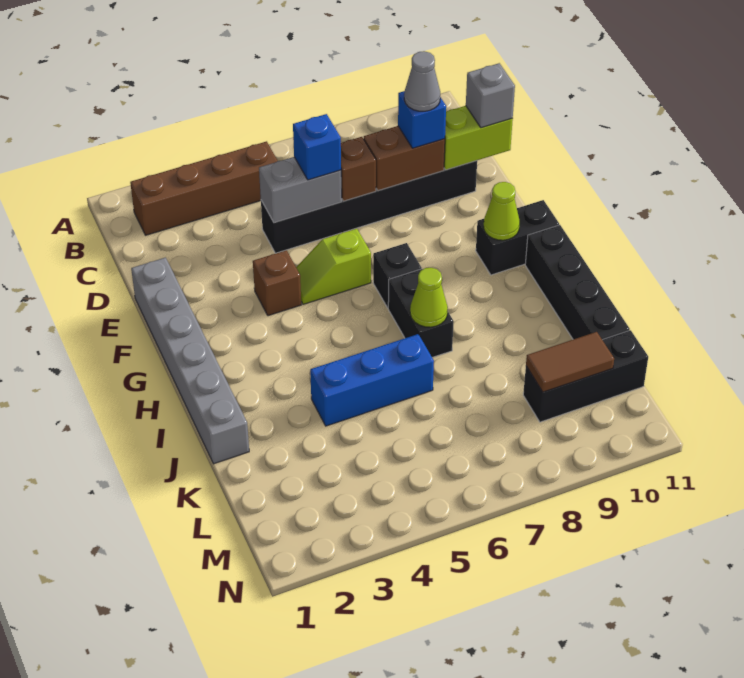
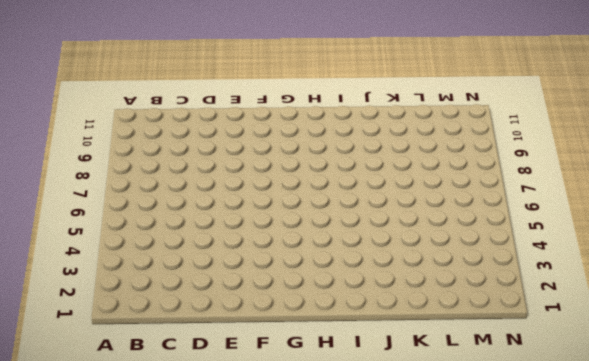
none -> brown 1x4 brick [130,141,278,235]
none -> black 1x6 brick [261,161,477,253]
none -> grey 1x6 brick [131,258,249,464]

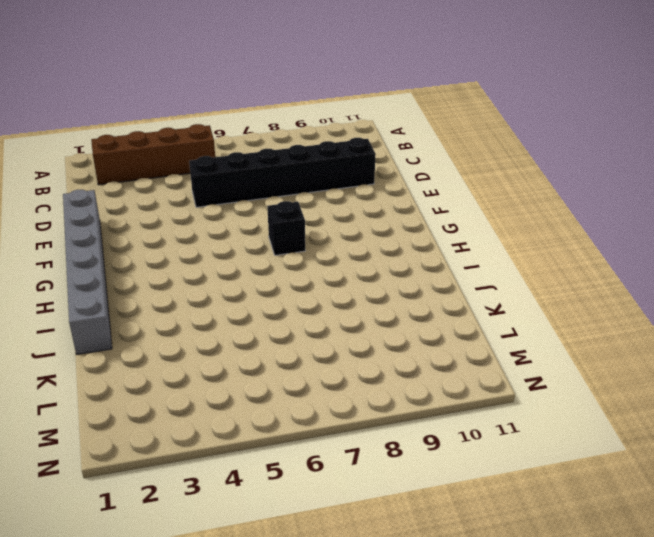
none -> brown 1x1 brick [253,250,301,316]
none -> lime 1x2 slope [296,228,371,304]
none -> black 1x2 brick [476,200,559,275]

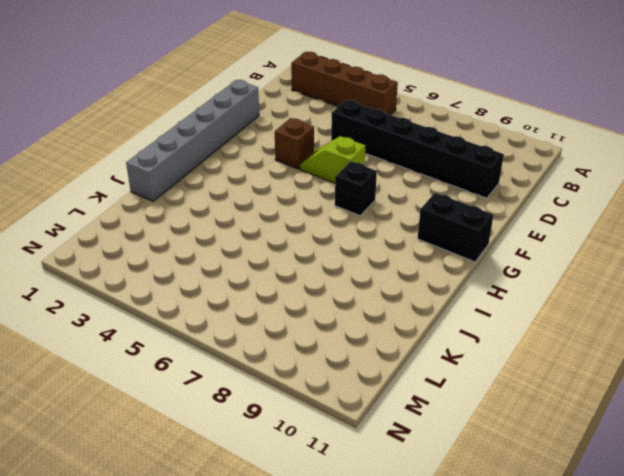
none -> black 1x2 brick [388,269,454,357]
none -> black 1x4 brick [525,225,630,340]
none -> blue 1x3 brick [310,334,434,426]

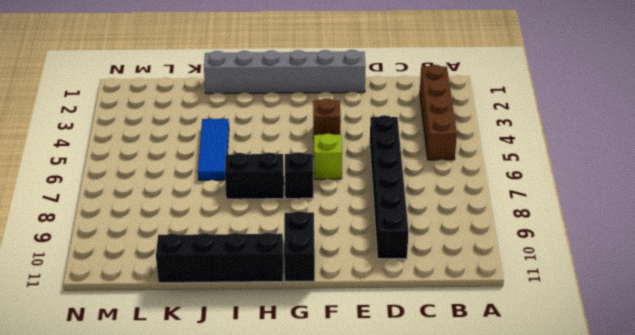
blue 1x3 tile [198,119,229,180] -> blue 1x3 brick [310,334,434,426]
none -> black 1x3 brick [523,330,648,422]
none -> grey 1x2 brick [259,157,342,222]
none -> brown 1x1 brick [341,137,376,201]

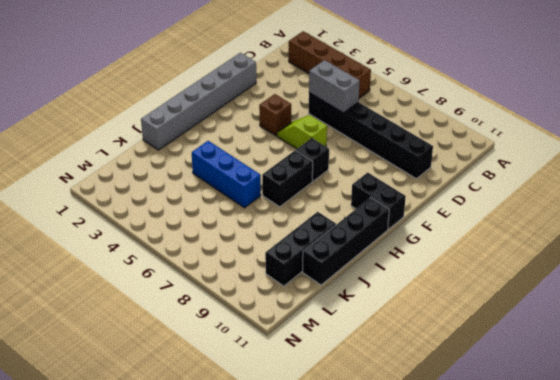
black 1x3 brick [265,212,336,286] -> black 1x3 brick turned to [523,330,648,422]
none -> brown 1x1 brick [341,137,376,201]
none -> brown 1x2 brick [364,126,445,191]
none -> lime 1x2 brick [444,106,513,170]

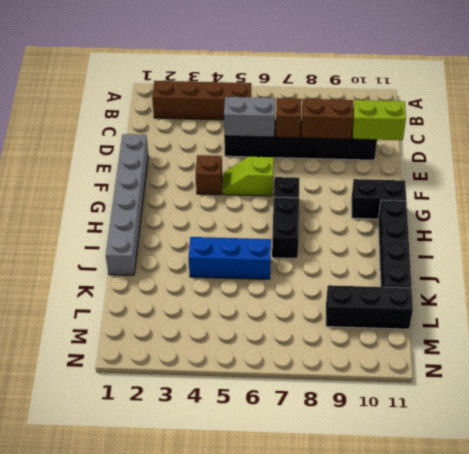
none -> lime 1x1 cone [484,182,520,240]
none -> lime 1x1 cone [410,268,448,327]
none -> brown 1x2 tile [526,332,614,392]

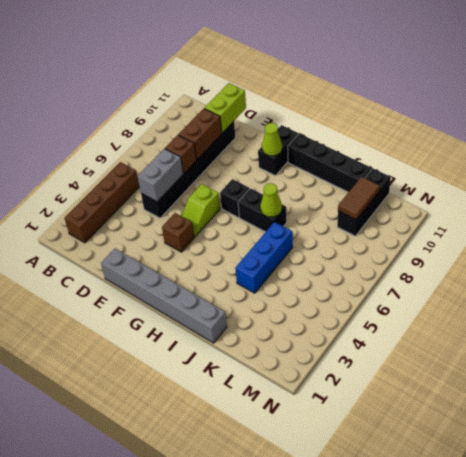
none -> blue 1x1 brick [293,114,341,180]
none -> blue 1x1 brick [398,91,446,148]
none -> grey 1x1 brick [466,63,515,128]

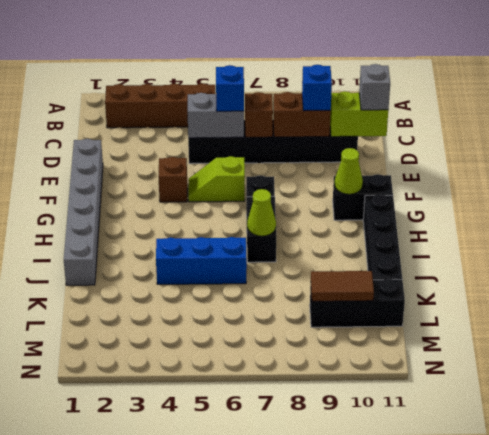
none -> grey 1x1 cone [404,51,440,111]

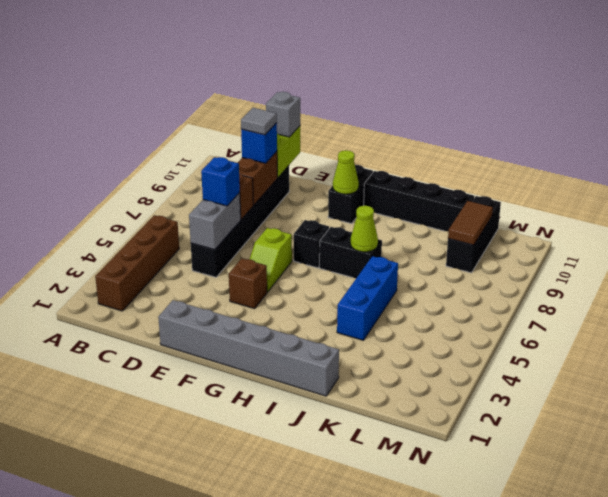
grey 1x1 tile [241,108,277,135] -> grey 1x1 cone [404,51,440,111]

